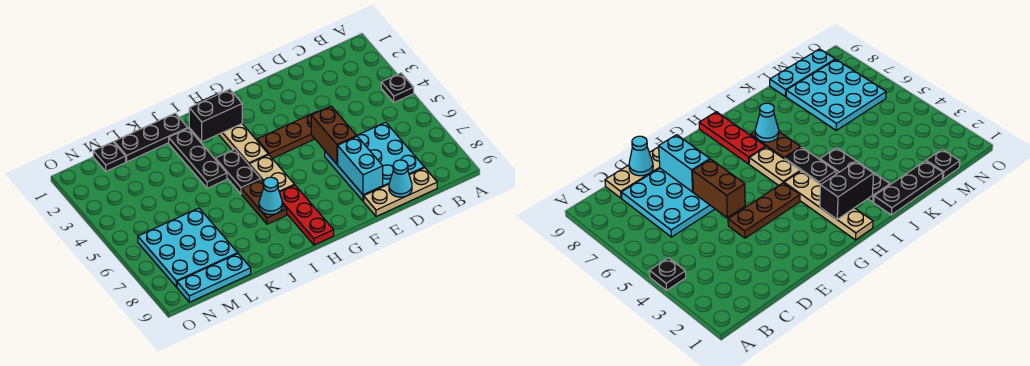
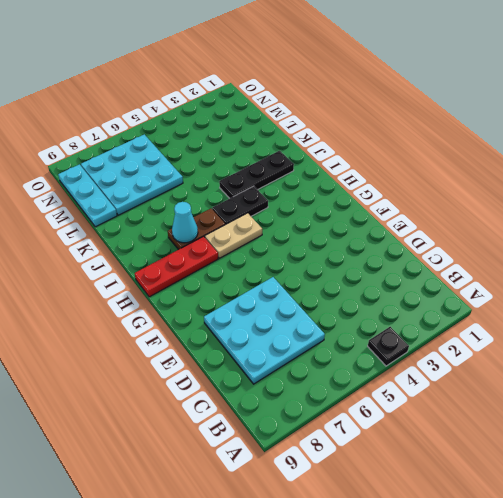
none -> tan 1x3 plate [364,168,437,216]
none -> brown 1x3 plate [257,111,319,159]
none -> tan 1x4 plate [197,94,268,164]

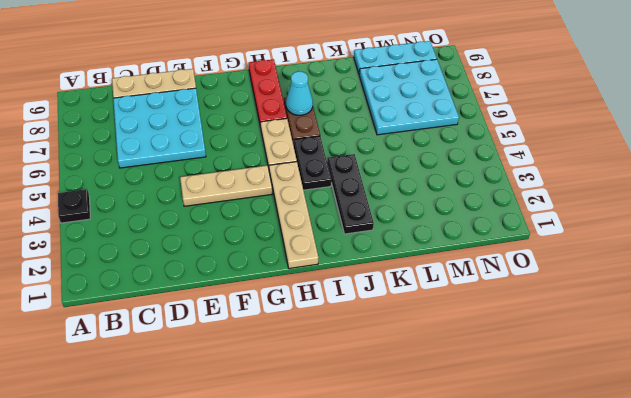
tan 1x3 plate [180,166,272,206] -> brown 1x3 plate [257,111,319,159]
none -> black 1x3 plate [114,113,188,162]
none -> black 1x1 plate [93,142,126,171]
none -> cyan 1x1 cone [389,160,412,197]

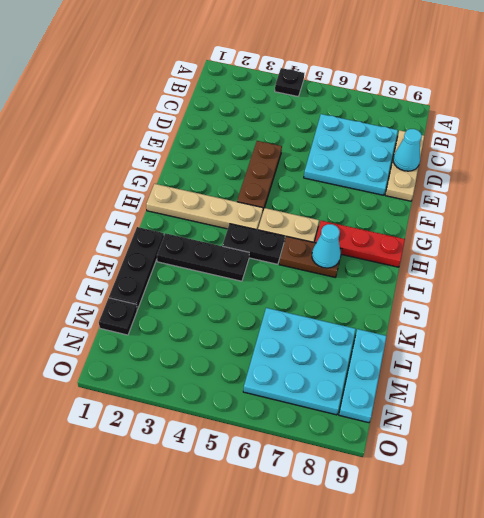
none -> brown 1x2 brick [311,106,357,164]
none -> cyan 1x2 brick [338,137,383,195]
none -> black 1x2 brick [189,89,242,142]

